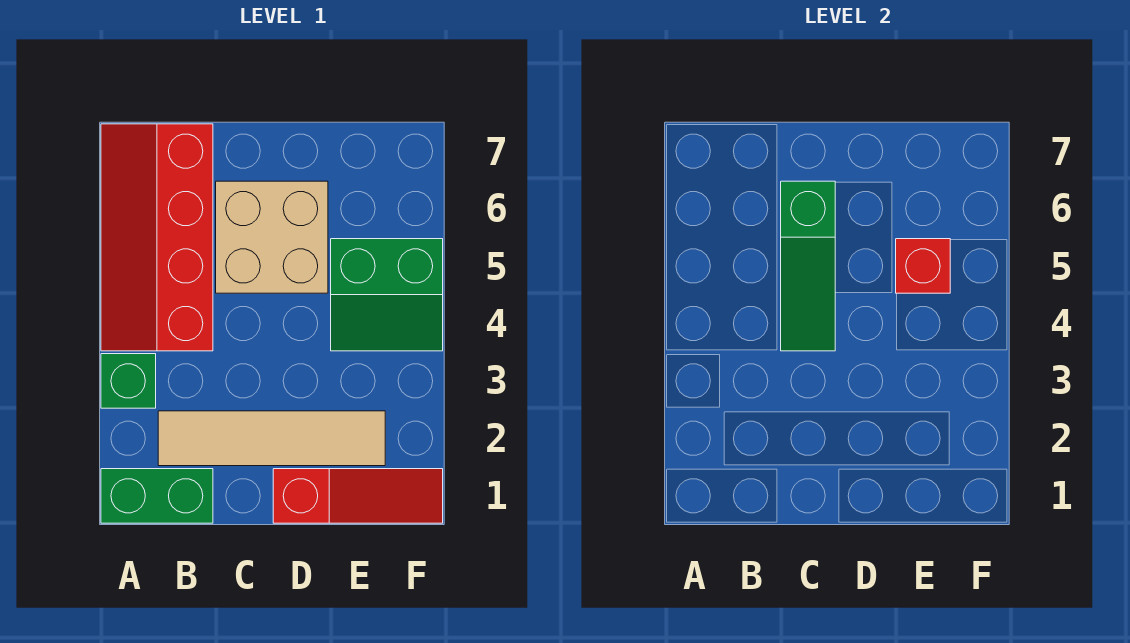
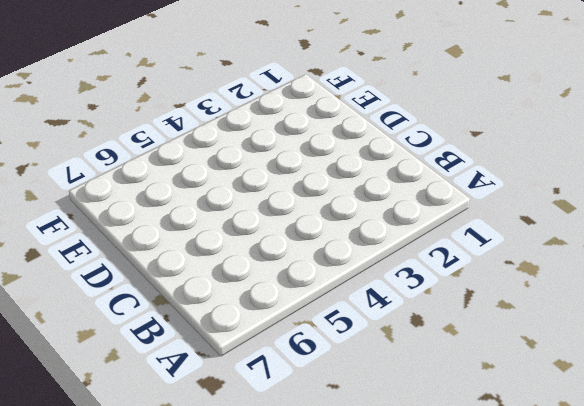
none -> green 1x2 brick [101,469,213,523]
none -> green 1x1 brick [101,354,156,408]

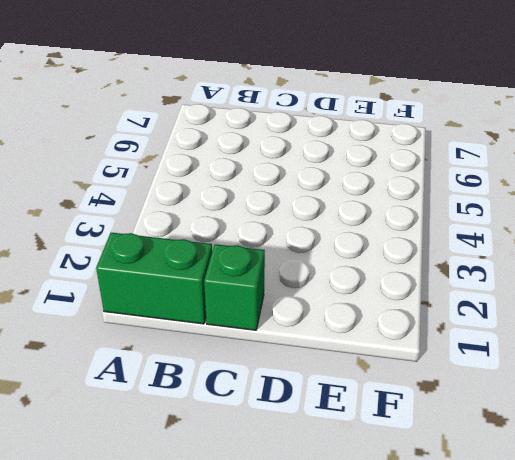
green 1x1 brick [204,244,265,330] -> green 1x1 brick moved to [101,354,156,408]
none -> red 2x4 slope [101,124,213,351]
none -> tan 1x4 tile [158,411,385,466]

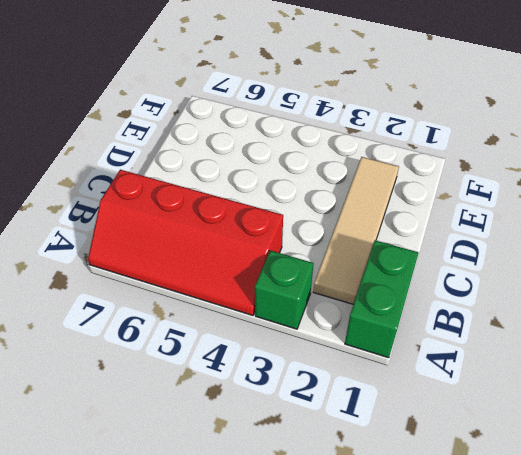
none -> tan 2x2 brick [216,181,328,293]
none -> red 1x3 slope [273,469,443,523]

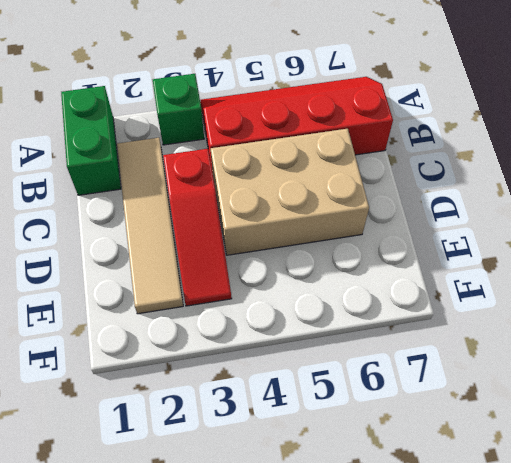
red 1x3 slope [163,149,232,306] -> red 1x3 slope moved to [273,469,443,523]
tan 2x3 brick [211,129,369,255] -> tan 2x2 brick [216,181,328,293]
none -> green 2x2 slope [331,239,443,351]
none -> green 1x3 slope [781,181,835,351]

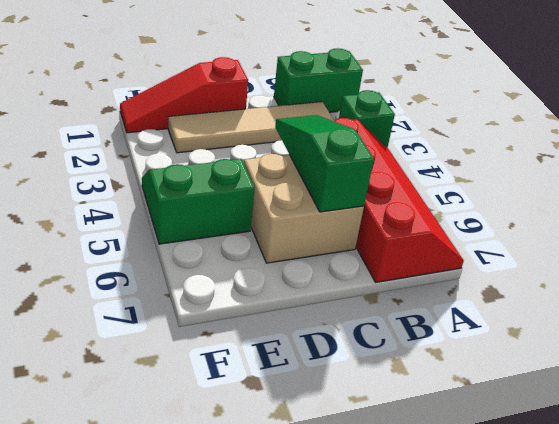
none -> red 1x1 brick [896,239,950,293]

